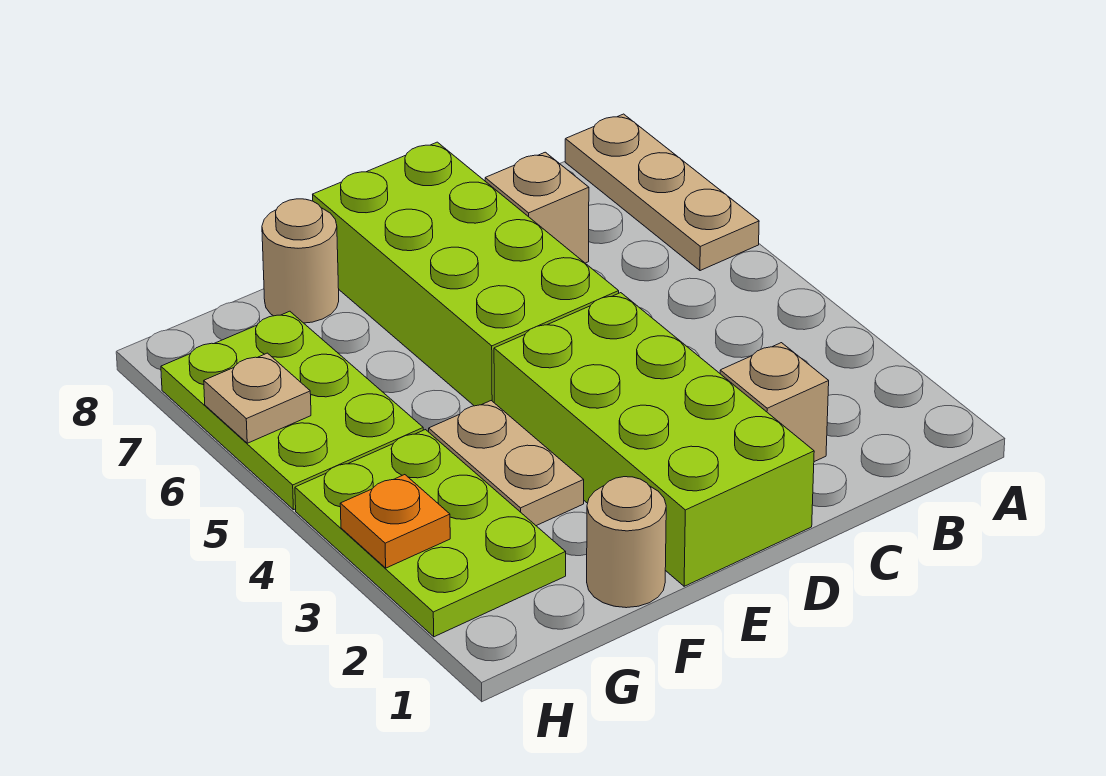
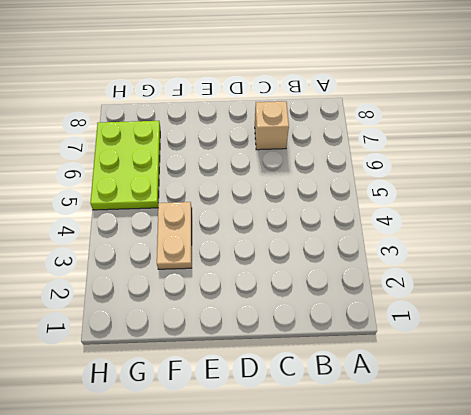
none -> tan 1x3 plate [565,114,759,271]
none -> tan 1x1 brick [720,343,829,462]
none -> lime 2x4 brick [494,293,814,586]

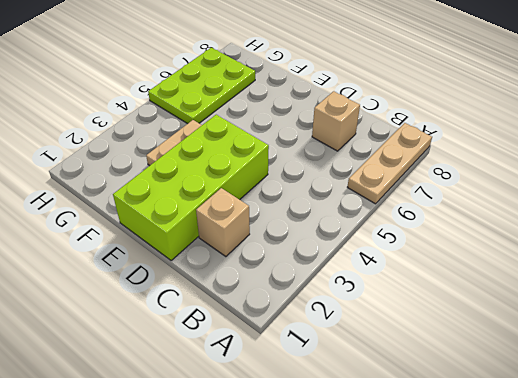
none -> lime 2x4 brick [313,142,619,406]
none -> tan 1x1 round brick [587,477,666,608]
none -> tan 1x1 round brick [262,199,339,323]

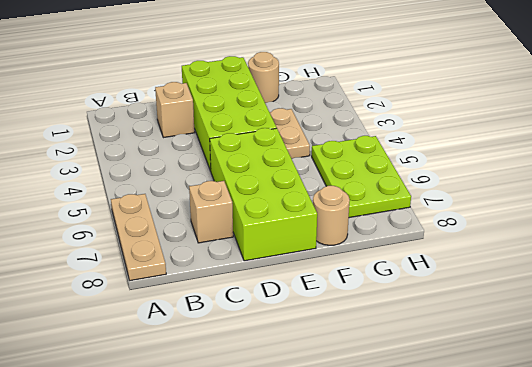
none -> lime 2x3 plate [295,430,566,637]
none -> orange 1x1 plate [340,475,450,568]
none -> tan 1x1 plate [204,353,311,443]

